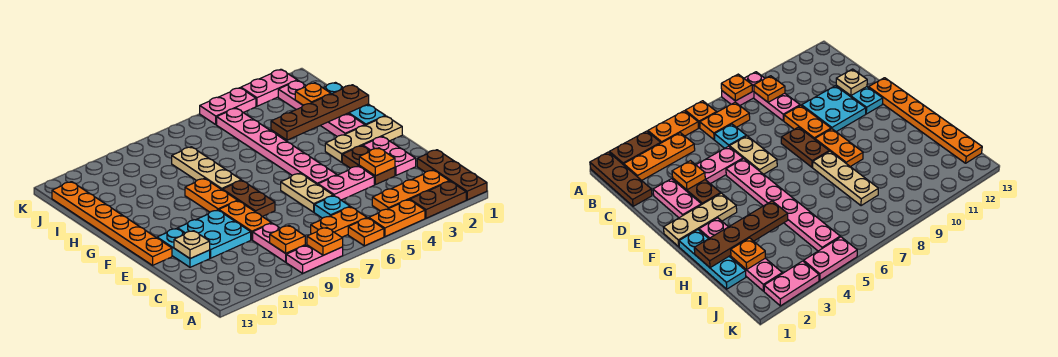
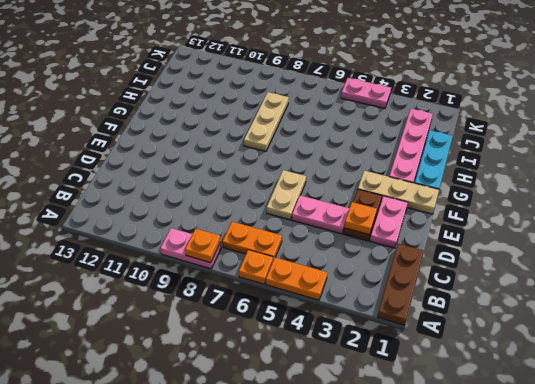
none -> brown 1x2 plate [410,181,466,218]
none -> orange 1x3 plate [372,170,449,211]
none -> pink 1x2 plate [253,223,305,262]
none -> cyan 1x1 plate [314,196,350,218]

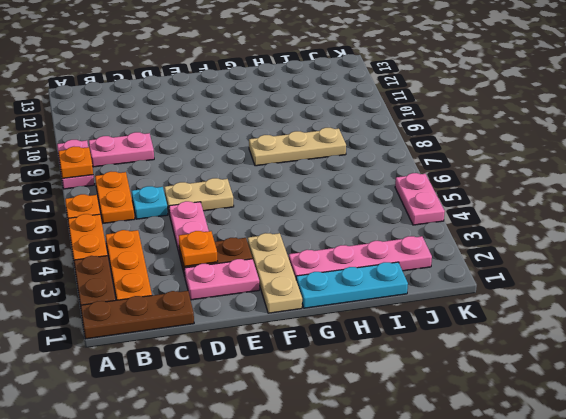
none -> orange 1x2 plate [219,201,271,240]
none -> cyan 2x2 plate [178,210,251,258]
none -> cyan 1x2 plate [157,228,210,267]
none -> pink 1x6 plate [217,108,337,185]

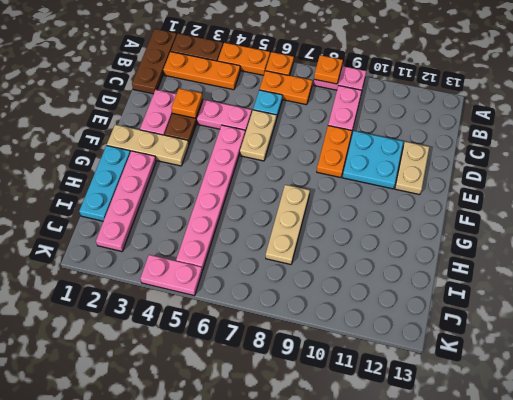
tan 1x2 plate [395,142,429,195] -> cyan 1x2 plate [157,228,210,267]
none -> brown 1x2 plate [222,180,275,216]
none -> orange 1x6 plate [52,182,172,265]
none -> orange 1x2 plate [185,178,238,212]
none -> pink 1x2 plate [241,69,297,106]

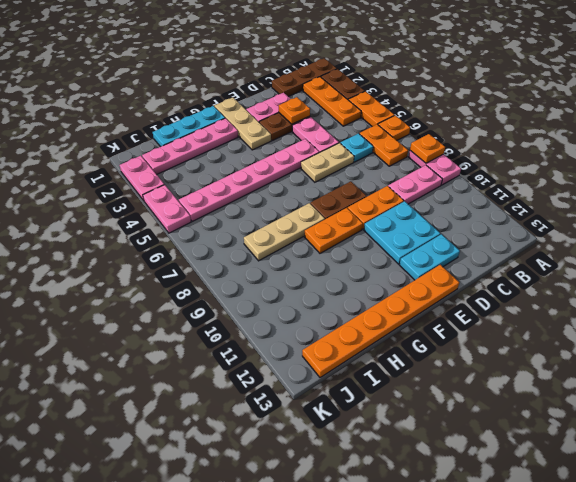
none -> orange 1x1 plate [270,226,305,253]
none -> tan 1x1 plate [174,231,210,259]
none -> brown 1x4 plate [271,85,369,140]
none -> orange 1x1 plate [295,83,331,105]

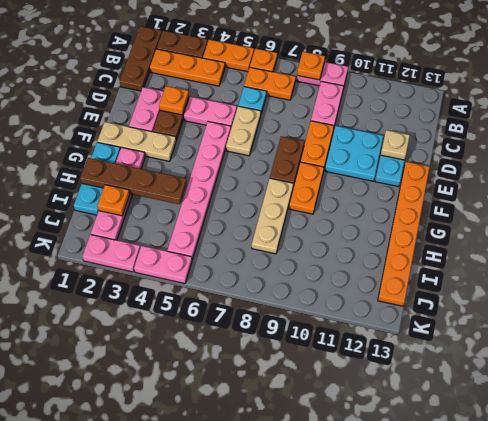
none -> orange 1x1 plate [270,226,305,253]

